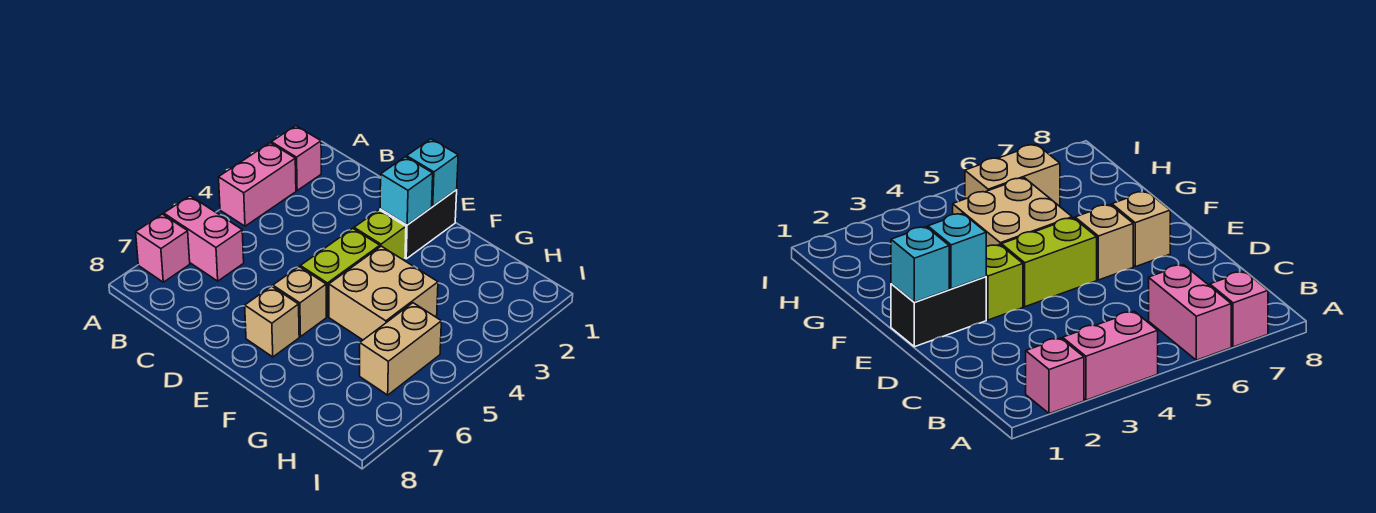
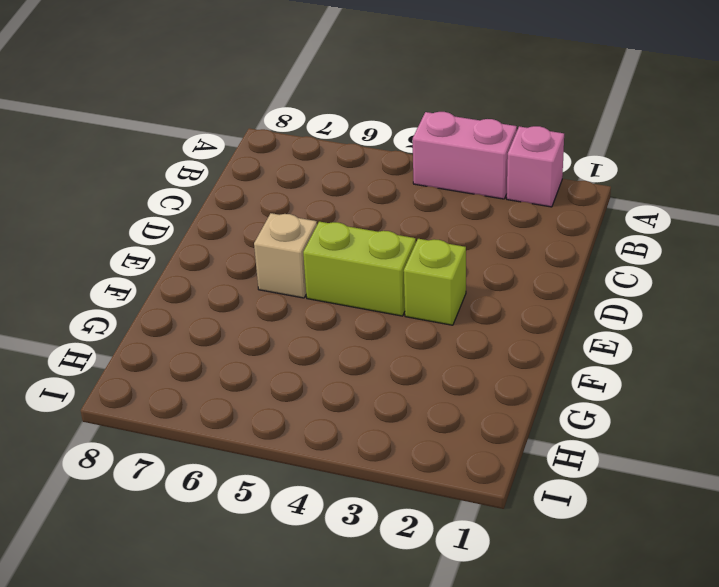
none -> pink 1x2 brick [164,196,244,281]
none -> pink 1x1 brick [136,214,190,282]
none -> black 1x2 brick [380,190,457,259]

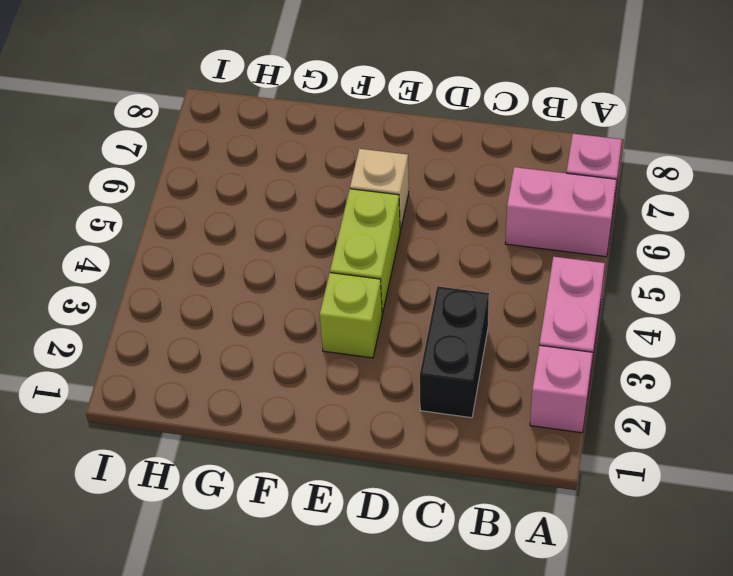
black 1x2 brick [420,286,489,418] -> black 1x2 brick moved to [380,190,457,259]
none -> tan 1x1 brick [245,286,299,357]
none -> tan 2x2 brick [329,246,438,340]
none -> tan 1x2 brick [360,303,441,395]

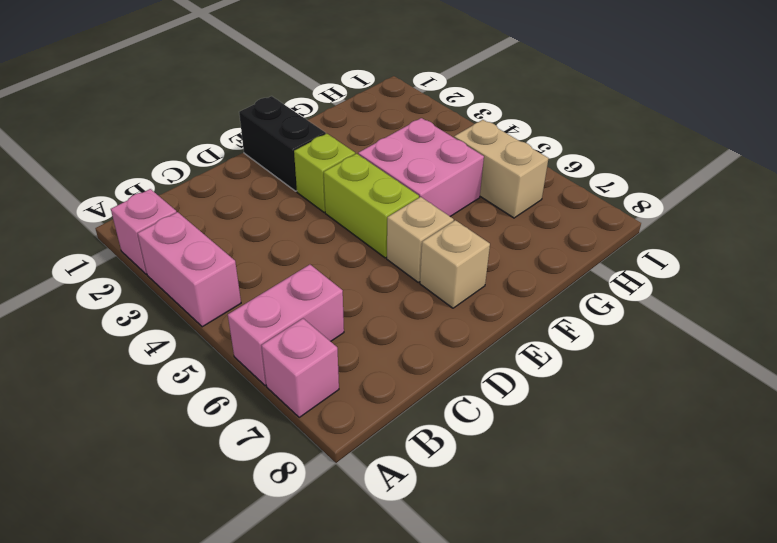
pink 2x2 brick [358,118,484,216] -> tan 2x2 brick [329,246,438,340]
none -> cyan 1x1 brick [407,139,458,206]
none -> cyan 1x1 brick [380,157,433,225]

